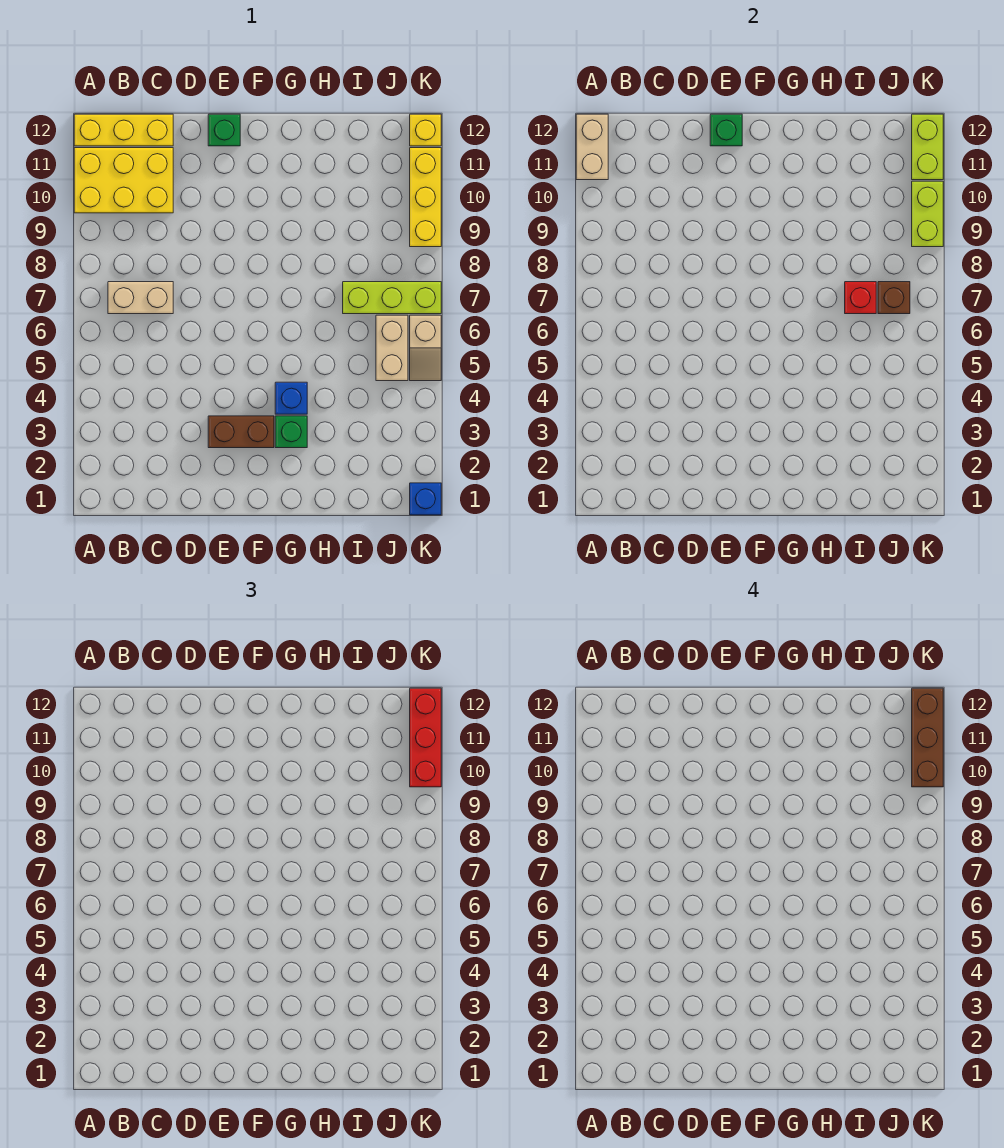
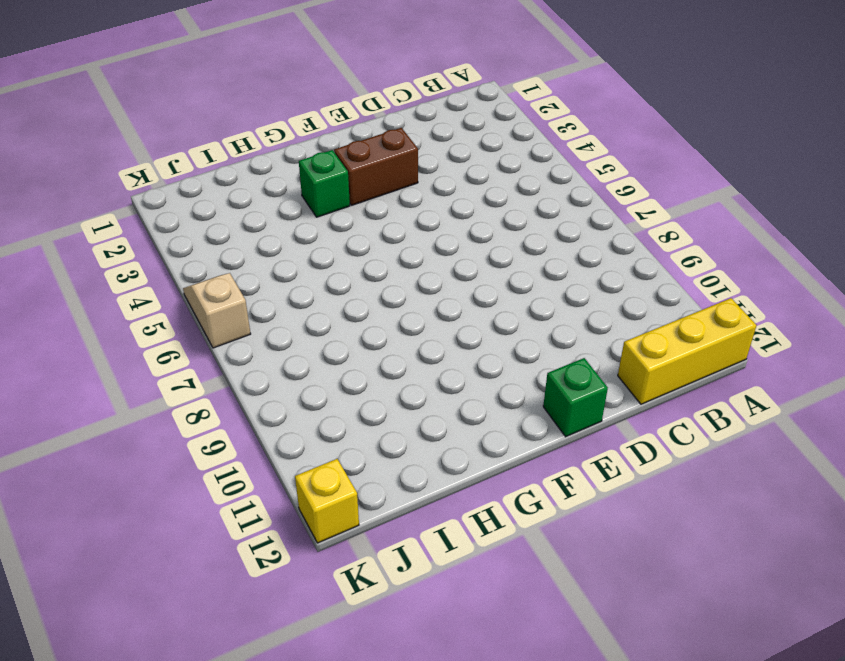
none -> yellow 2x3 brick [74,148,173,213]
none -> tan 1x2 brick [108,282,173,314]
none -> blue 1x1 brick [275,382,307,414]

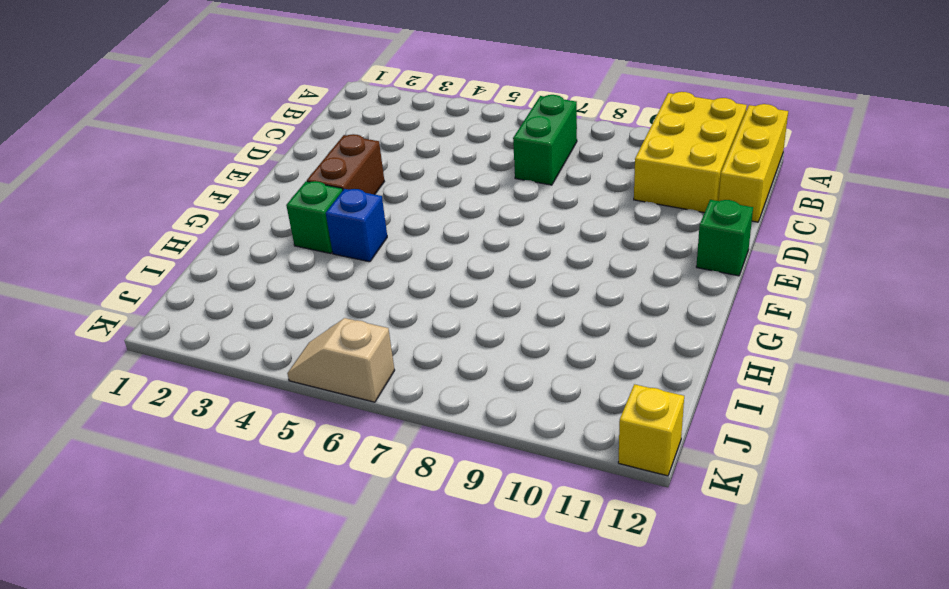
green 1x2 brick [513,95,577,185] -> tan 1x2 brick [108,282,173,314]
none -> lime 1x3 brick [343,282,441,314]
none -> tan 1x2 brick [376,315,408,381]
none -> blue 1x1 brick [410,483,441,515]

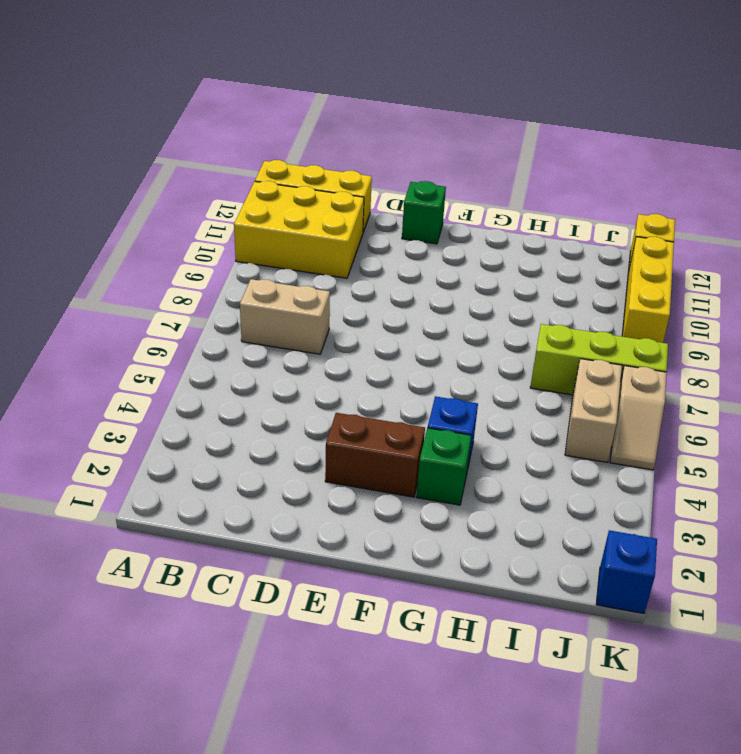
none -> tan 1x2 brick [576,114,608,180]
none -> green 1x1 brick [710,114,742,146]
none -> red 1x1 brick [845,282,876,314]

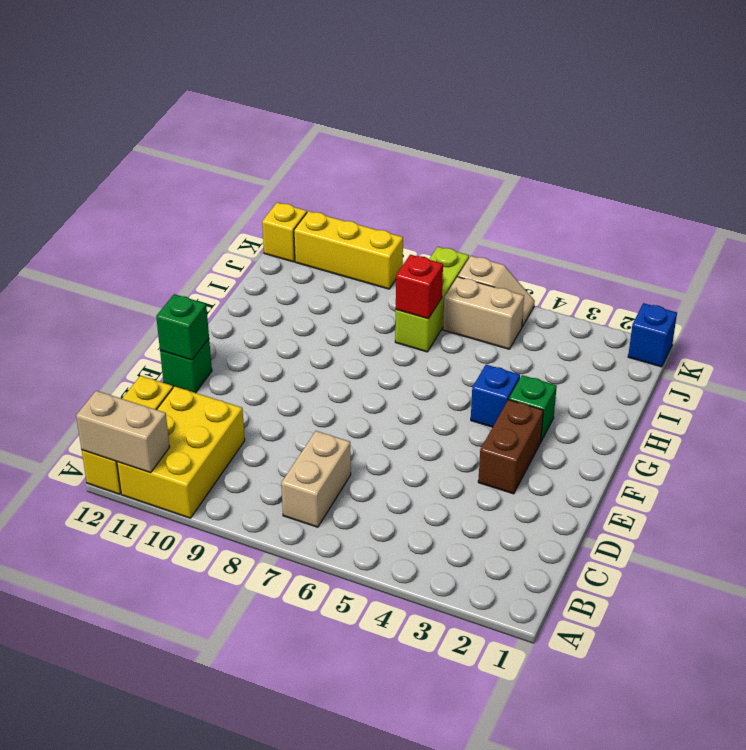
none -> brown 1x1 brick [878,282,910,314]
none -> lime 1x2 brick [912,181,943,247]
none -> lime 1x2 brick [912,114,943,180]

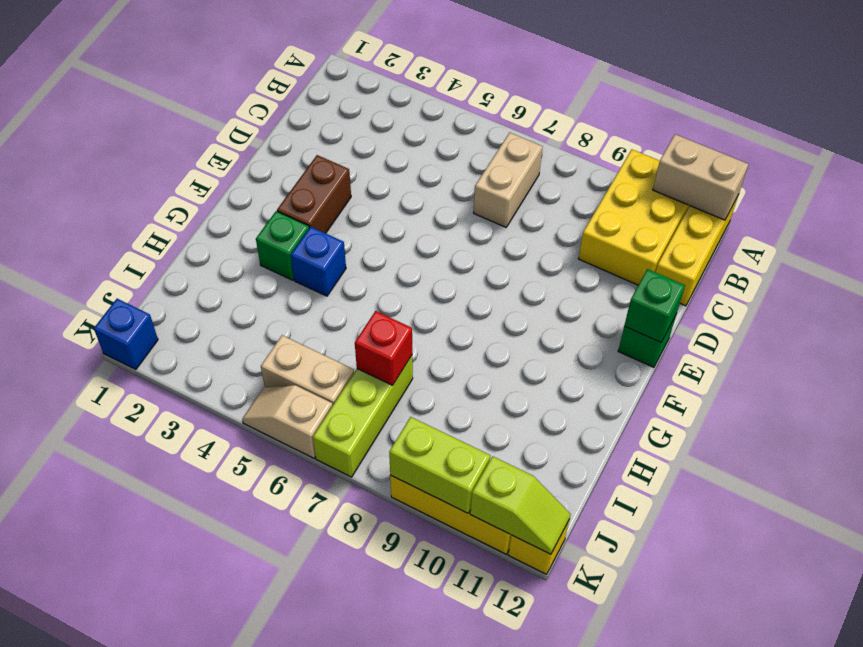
lime 1x2 slope [470,456,571,554] -> lime 1x2 brick [912,114,943,180]
none -> brown 1x1 brick [878,282,910,314]
none -> red 1x3 brick [410,688,441,787]
none -> brown 1x3 brick [912,688,943,787]

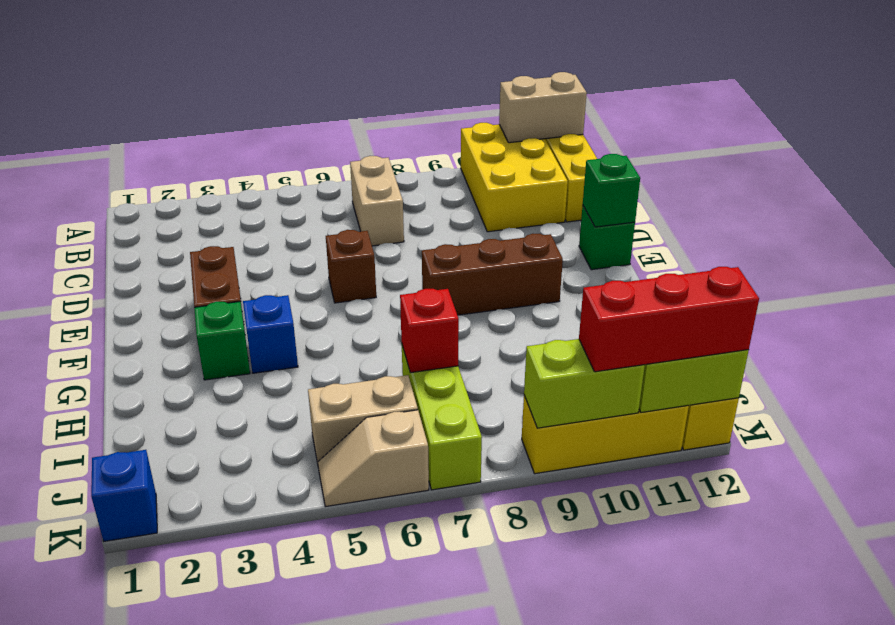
brown 1x1 brick [326,230,376,303] -> brown 1x1 brick moved to [878,282,910,314]
brown 1x3 brick [422,234,563,315] -> brown 1x3 brick moved to [912,688,943,787]

